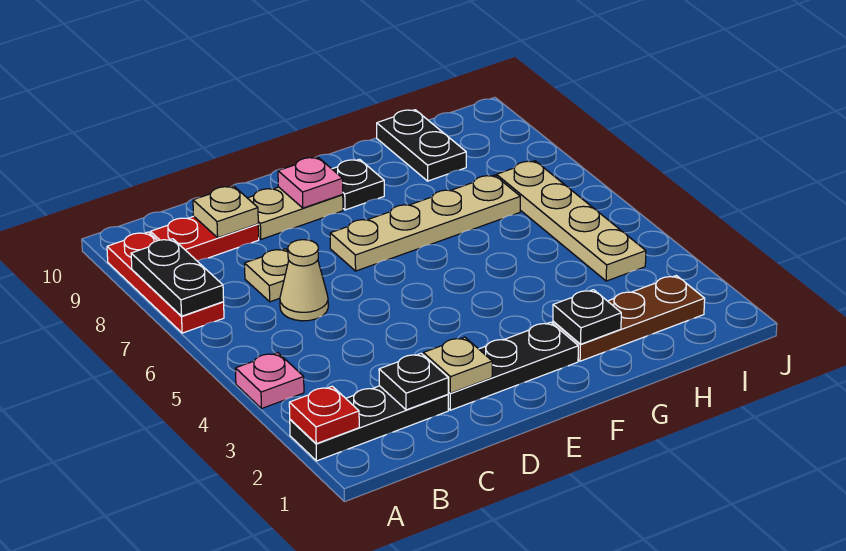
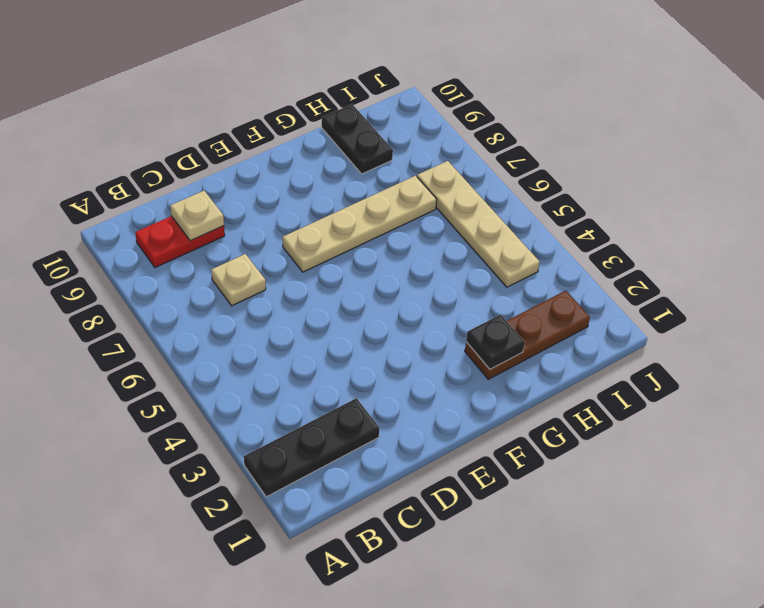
none -> pink 1x1 plate [235,353,304,409]
none -> red 1x3 plate [107,232,224,333]
none -> tan 1x1 cone [280,240,328,321]

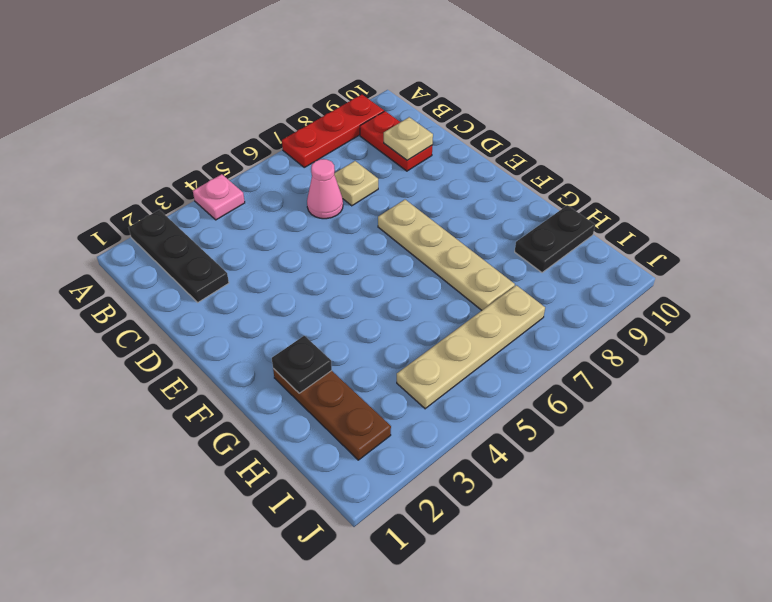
pink 1x1 cone [307,159,343,219] -> tan 1x1 cone [280,240,328,321]
none -> black 1x3 plate [448,322,578,410]
none -> tan 1x2 plate [248,187,343,239]
none -> black 1x1 plate [332,159,384,210]

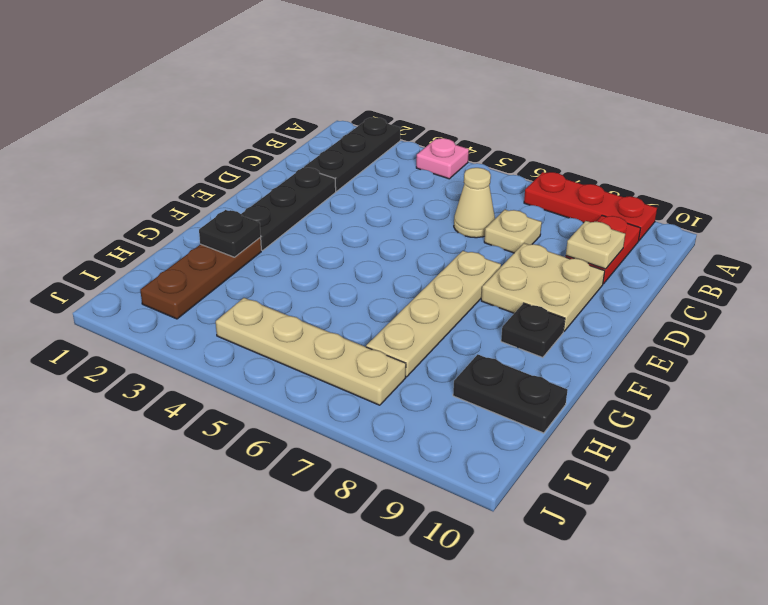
tan 2x2 plate [481,243,605,332] -> tan 1x2 plate [248,187,343,239]
none -> red 1x1 plate [289,386,359,444]
none -> black 1x2 plate [131,239,224,316]
none -> black 1x1 plate [379,354,448,410]

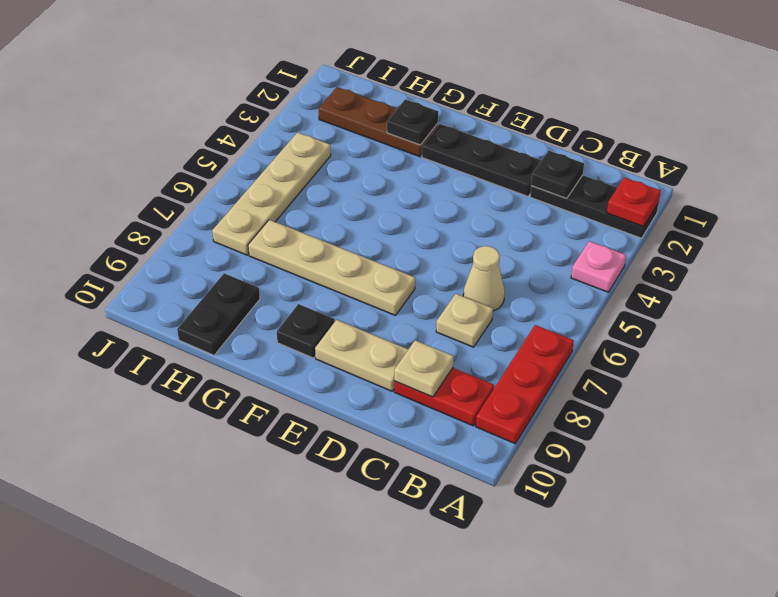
none -> black 1x2 plate [131,239,224,316]
none -> tan 1x1 plate [423,337,492,393]
none -> pink 1x1 plate [278,157,343,208]

